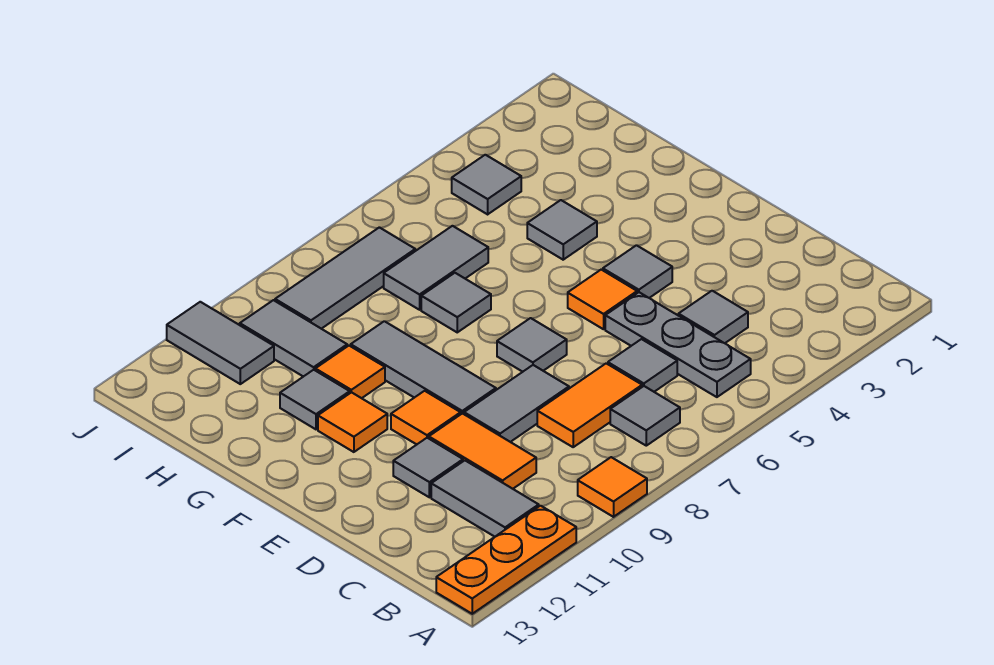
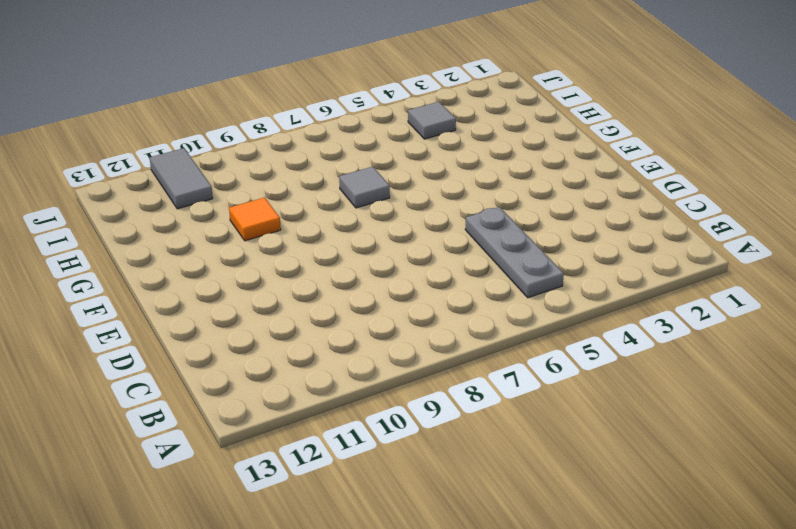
none -> orange 1x1 tile [578,457,647,517]
none -> orange 1x3 plate [436,506,576,614]
none -> grey 1x1 tile [610,386,680,446]

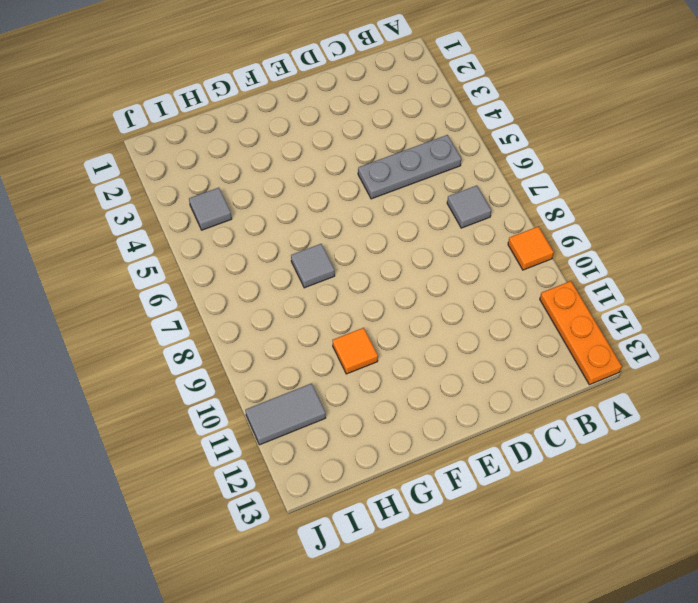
none -> grey 1x2 tile [431,460,539,537]
none -> grey 1x1 tile [678,291,748,343]
none -> grey 1x1 tile [608,339,677,392]

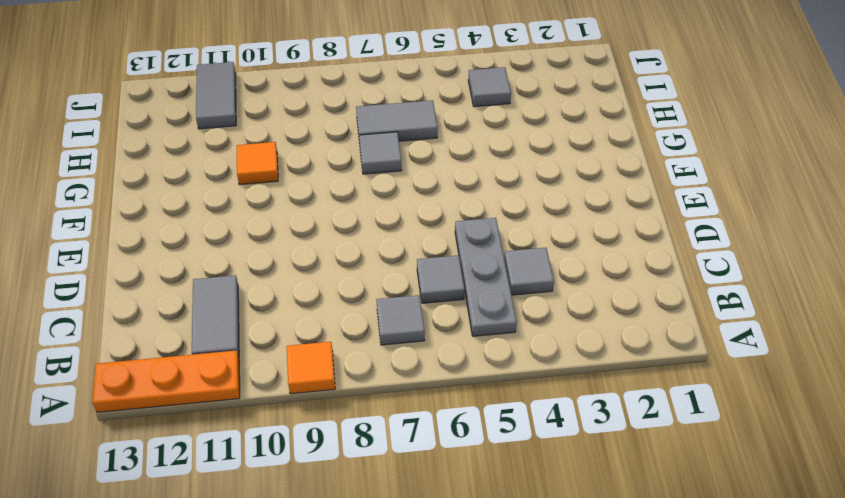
none -> orange 1x2 tile [537,363,642,447]
none -> orange 1x2 tile [429,413,536,489]
none -> grey 1x2 tile [464,365,569,442]

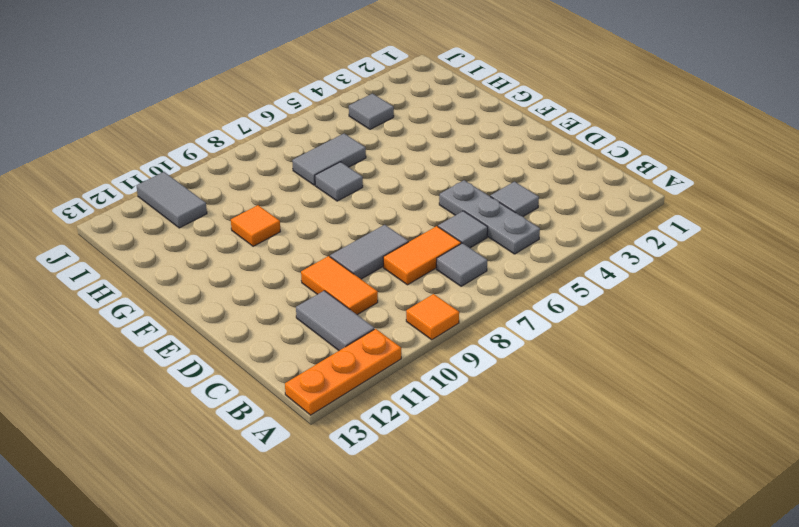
none -> grey 1x1 tile [393,438,463,497]
none -> grey 1x1 tile [603,245,672,298]
none -> orange 1x1 tile [568,270,637,329]

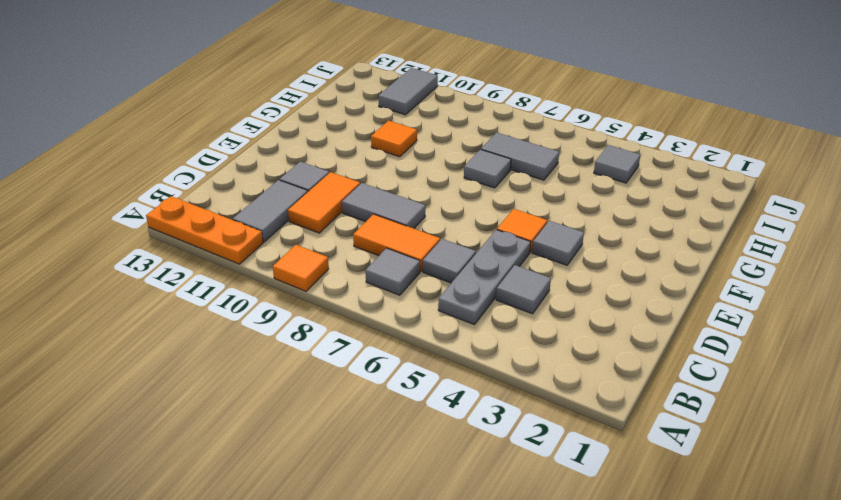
none -> grey 1x1 tile [497,318,567,372]
none -> grey 1x3 tile [351,321,496,414]
none -> orange 1x1 tile [391,391,461,444]

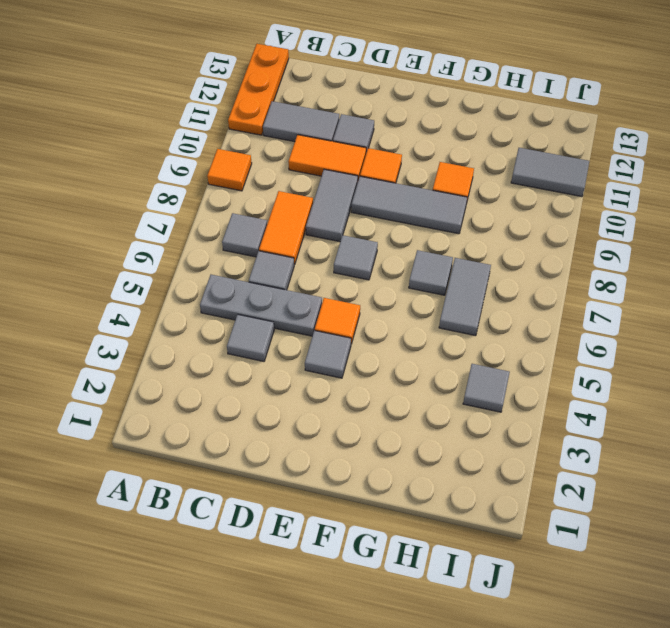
none -> orange 1x1 tile [318,392,387,452]
none -> grey 1x1 tile [527,200,597,260]
none -> grey 1x1 tile [280,370,350,429]

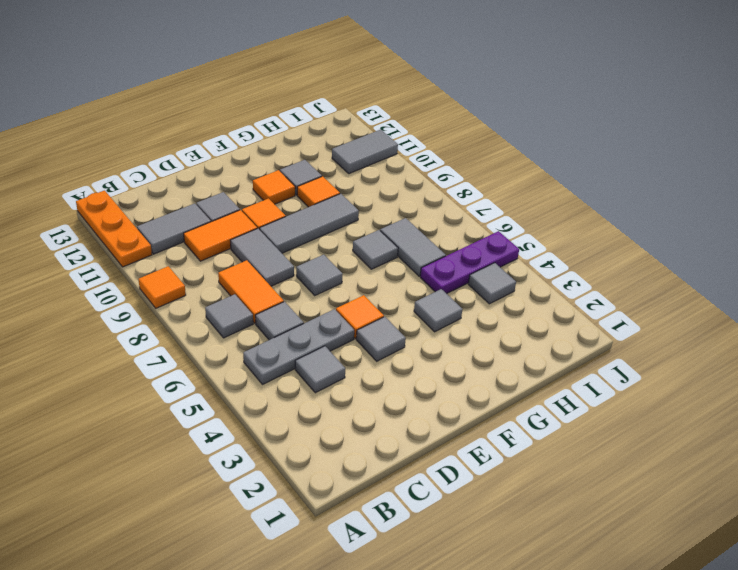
purple 1x3 plate [420,231,519,294] -> none
none -> grey 1x2 tile [240,300,347,377]
none -> grey 1x3 tile [275,227,415,329]

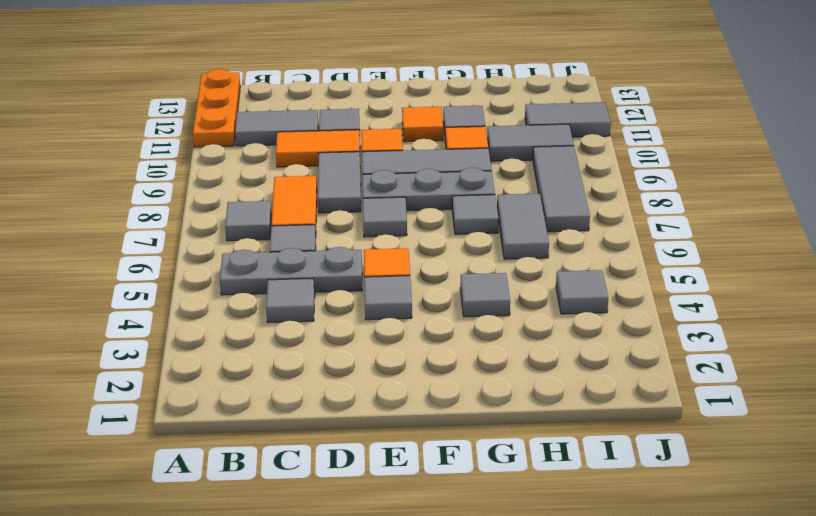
grey 1x3 plate [362,168,495,211] -> none
none -> orange 1x1 tile [578,457,647,517]

